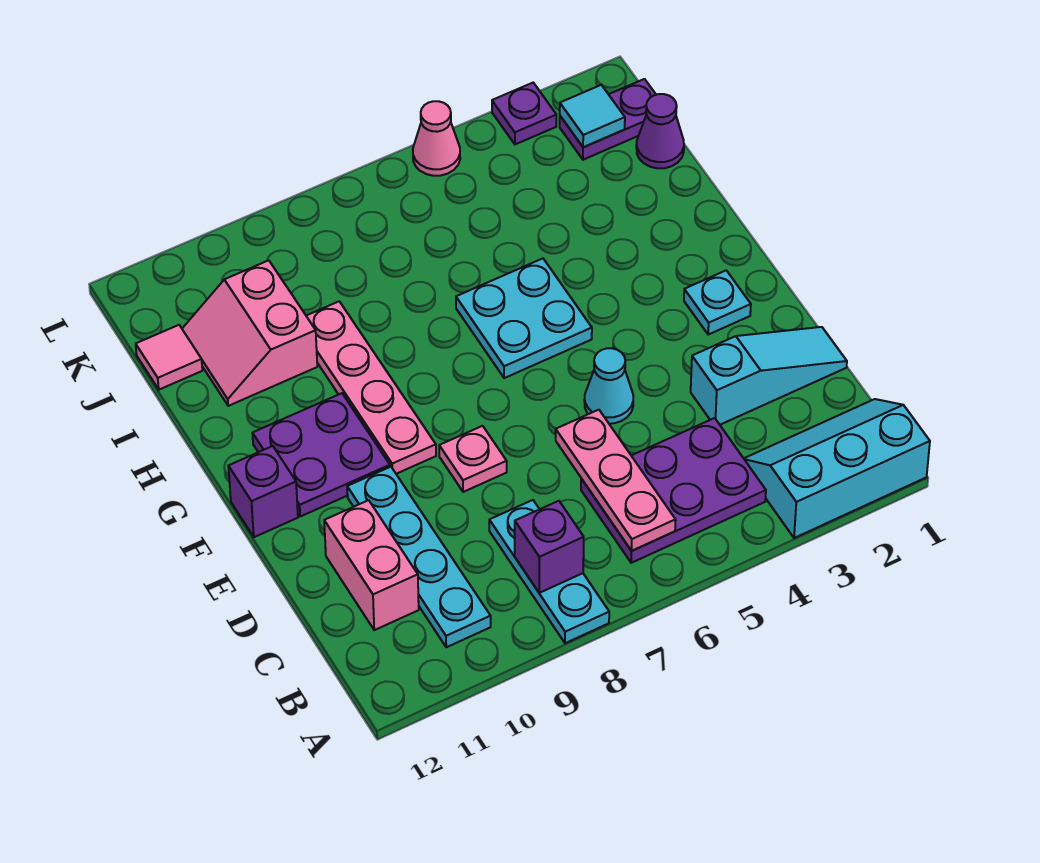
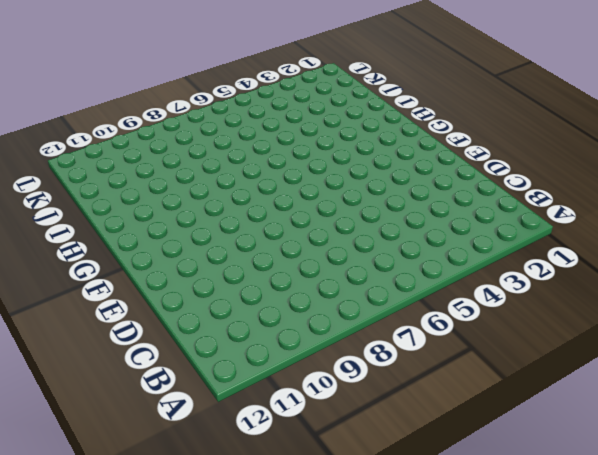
none -> cyan 2x3 slope [744,399,930,538]
none -> cyan 1x3 plate [489,500,609,643]
none -> purple 2x3 plate [581,418,766,563]

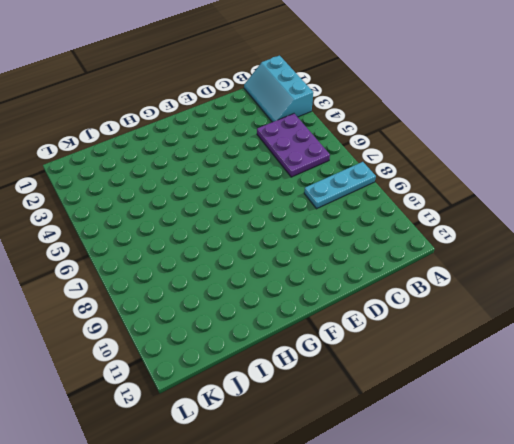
none -> cyan 1x4 plate [347,467,491,647]
none -> pink 1x2 brick [324,500,419,630]
none -> cyan 1x3 slope [691,327,847,425]

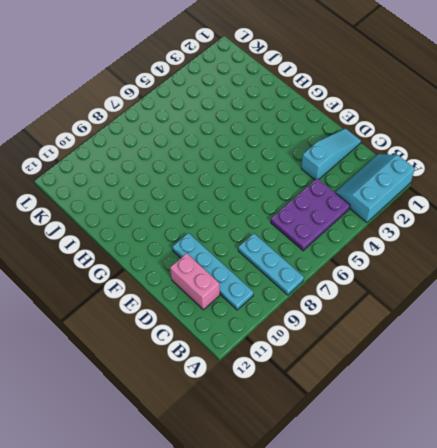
none -> cyan 1x1 cone [584,348,633,424]
none -> pink 1x1 plate [439,426,507,492]
none -> cyan 1x1 plate [684,270,751,334]

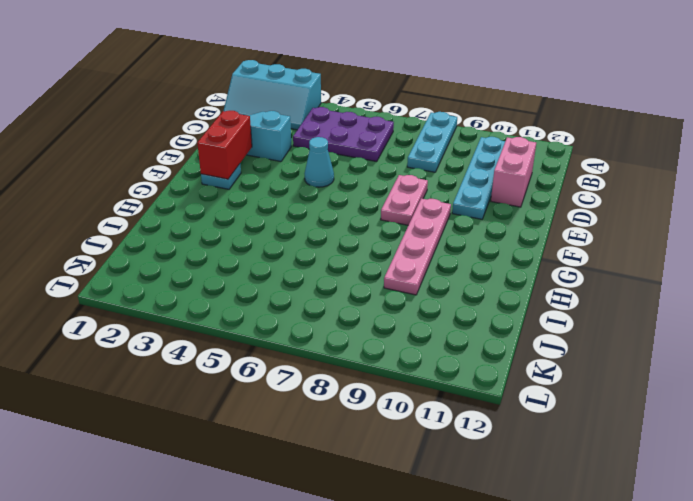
red 1x2 brick [197,111,252,179] -> none
pink 1x2 plate [381,175,428,225] -> pink 1x1 plate [439,426,507,492]
none -> purple 2x2 plate [252,393,390,516]
none -> purple 1x1 brick [228,446,298,537]
none -> cyan 2x2 plate [456,259,592,378]

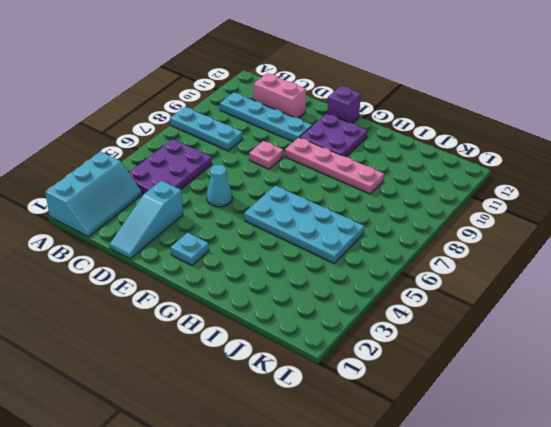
cyan 2x4 plate [244,186,364,263] -> cyan 2x2 plate [456,259,592,378]
none -> pink 2x2 slope [182,260,317,406]
none -> purple 1x1 cone [636,94,684,168]
none -> pink 1x1 tile [136,325,202,390]

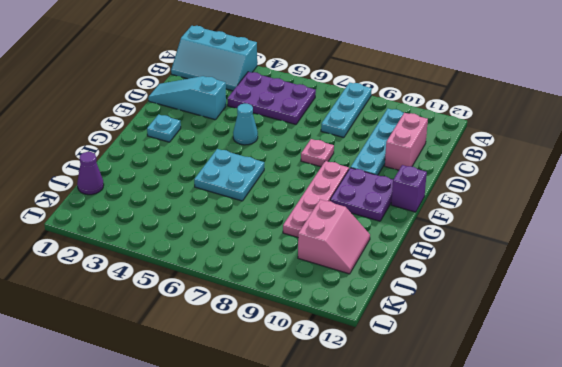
none -> pink 1x1 tile [136,325,202,390]
none -> purple 1x2 plate [560,79,656,160]
none -> purple 1x1 plate [492,83,556,144]

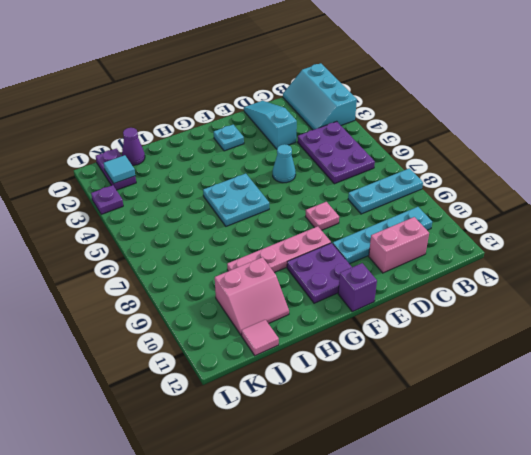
none -> pink 1x1 cone [413,101,460,176]
none -> pink 1x3 plate [556,410,676,551]
none -> purple 1x1 brick [515,501,584,593]

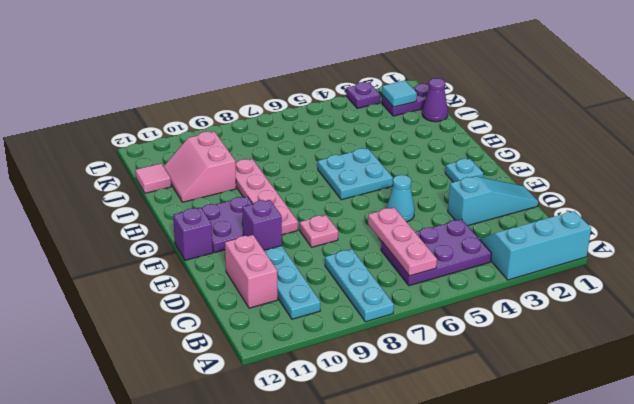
purple 1x1 brick [242,200,282,250] -> purple 1x1 brick moved to [515,501,584,593]
none -> pink 1x1 cone [413,101,460,176]

